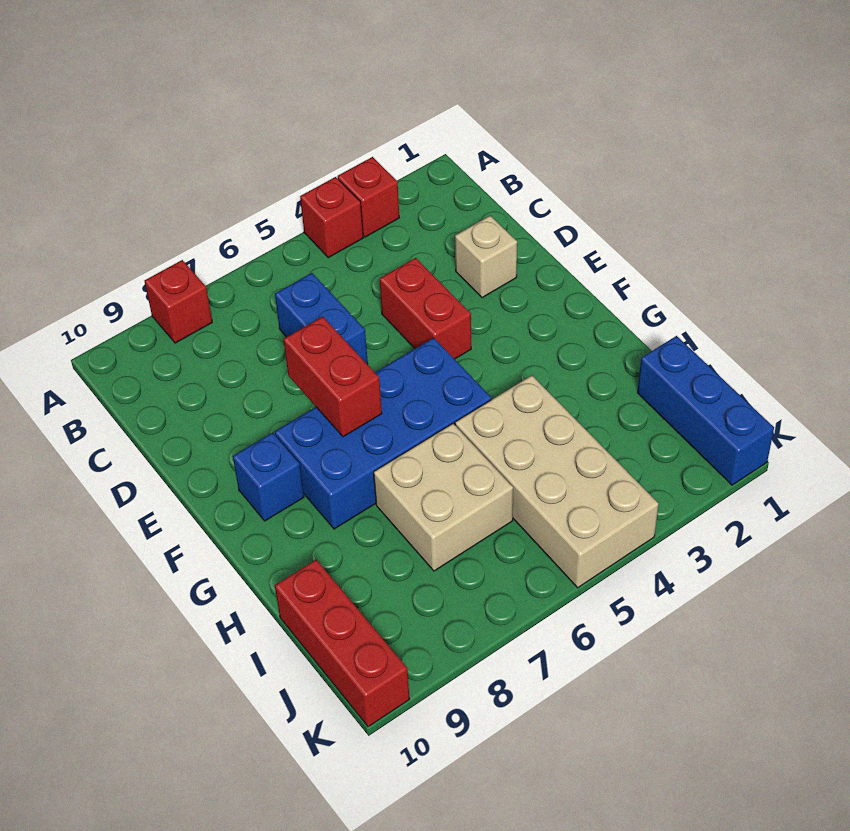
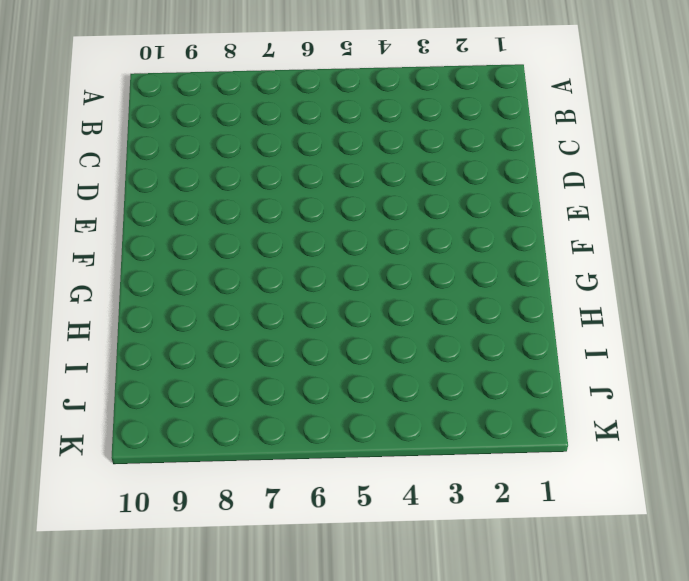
none -> red 1x1 brick [338,157,399,237]
none -> red 1x1 brick [300,177,363,258]
none -> red 1x1 brick [145,260,212,343]

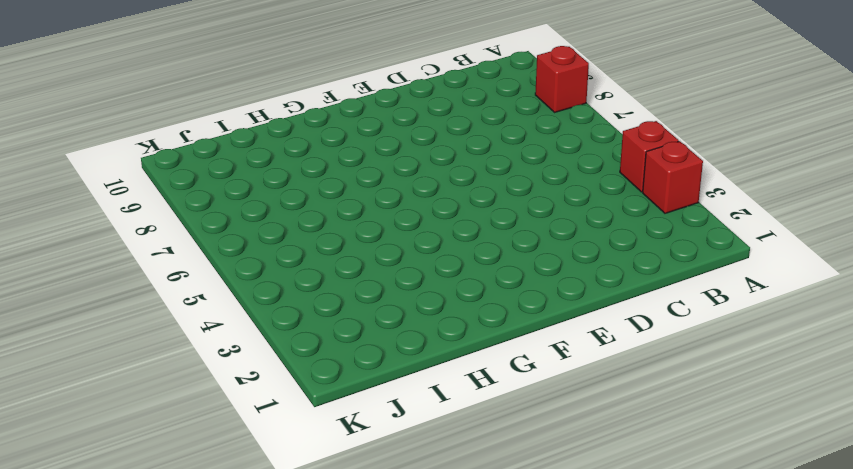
none -> blue 1x2 brick [275,273,368,365]
none -> tan 1x1 brick [455,216,517,298]
none -> red 1x2 brick [380,258,471,359]

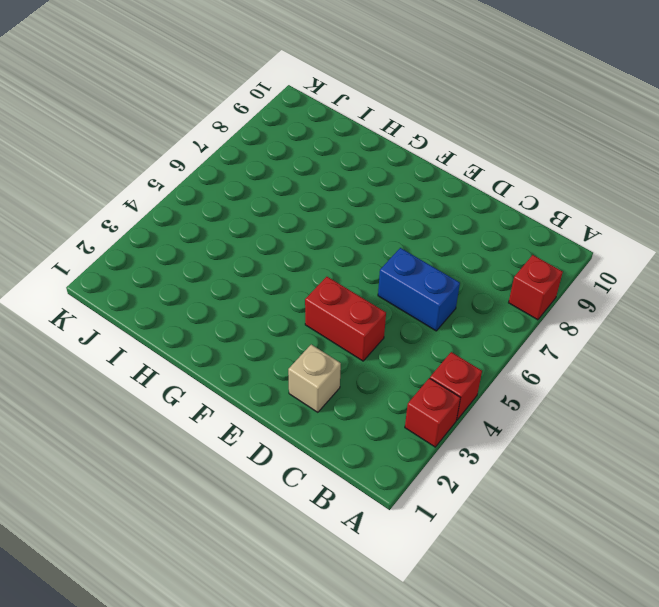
none -> blue 2x4 brick [275,338,491,529]
none -> blue 1x1 brick [233,433,304,521]
none -> tan 2x4 brick [455,375,659,588]

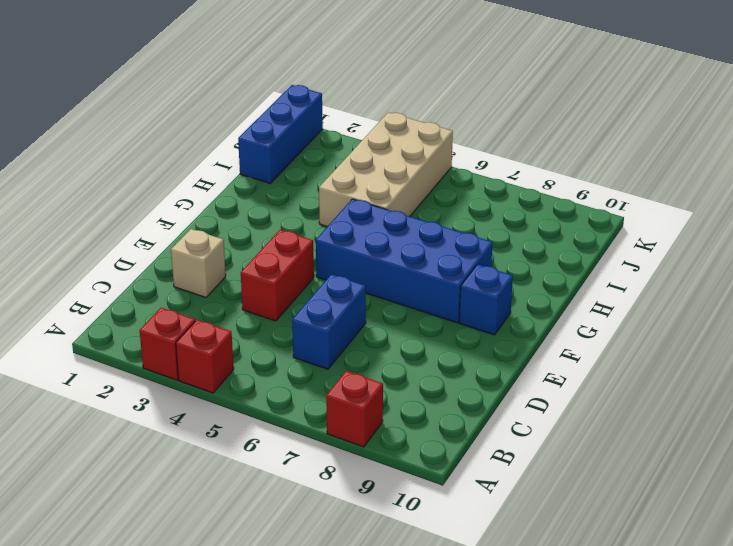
none -> tan 2x2 brick [374,424,513,571]
none -> red 1x3 brick [275,560,409,727]
none -> red 1x2 brick [284,317,382,437]

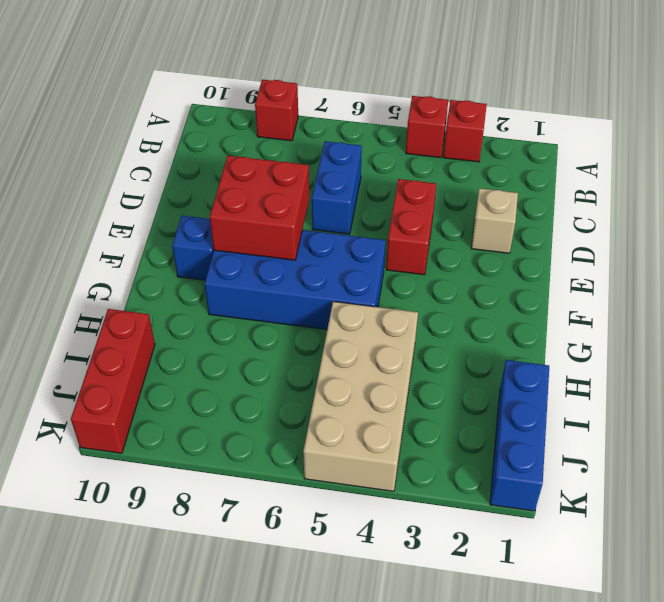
red 2x2 brick [210,156,309,260] -> red 1x2 brick [284,317,382,437]
none -> tan 2x2 brick [374,424,513,571]

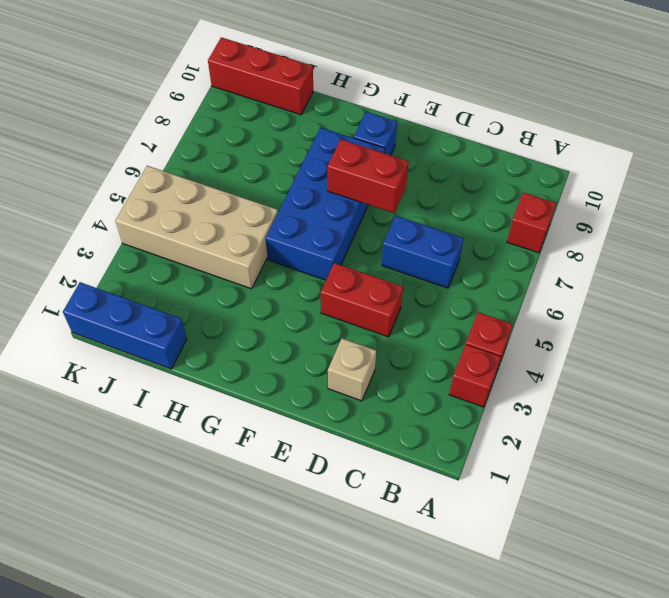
none -> tan 2x2 brick [374,424,513,571]

